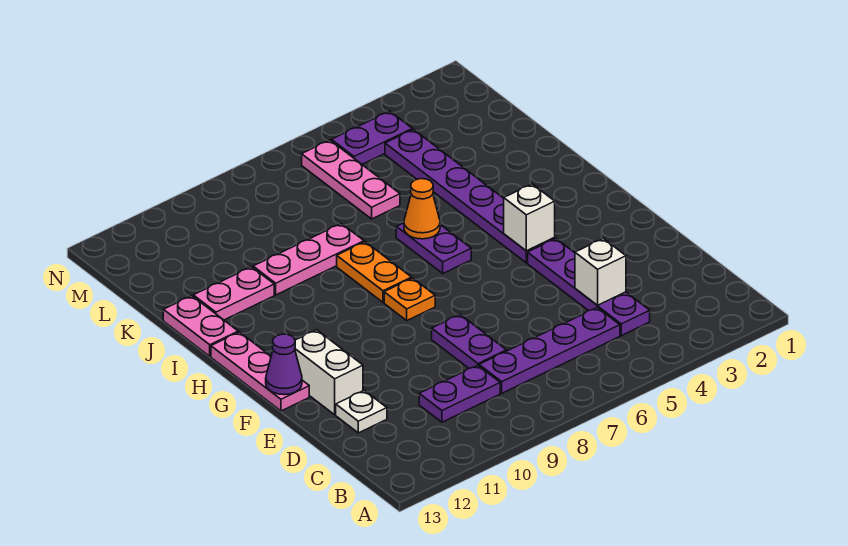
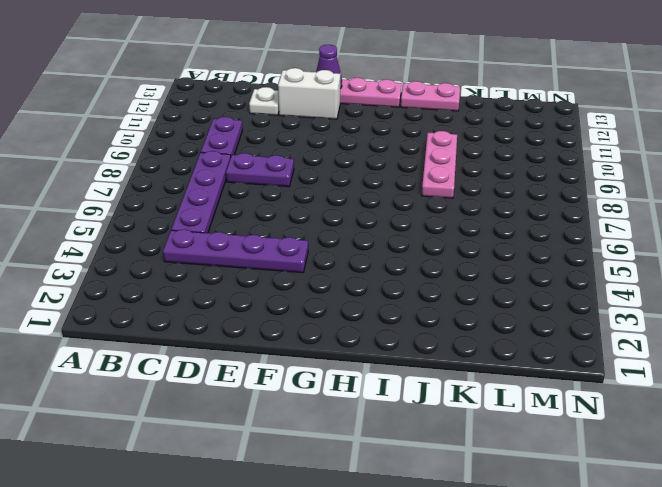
none -> purple 1x6 plate [385,130,555,263]
none -> orange 1x1 plate [384,278,435,320]
none -> purple 1x2 plate [396,223,471,273]

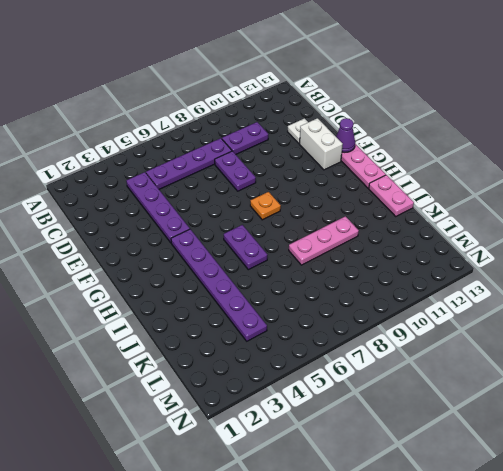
none -> orange 1x2 plate [337,242,411,302]
none -> pink 1x2 plate [193,267,274,320]
none -> pink 1x3 plate [302,140,400,219]

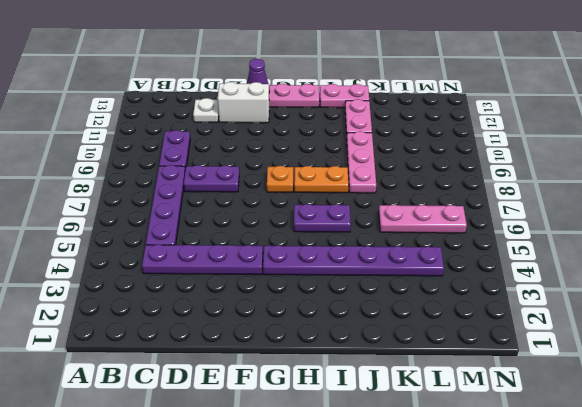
none -> purple 1x2 plate [331,111,412,164]
none -> white 1x1 brick [575,239,626,305]
none -> white 1x1 brick [504,184,555,251]

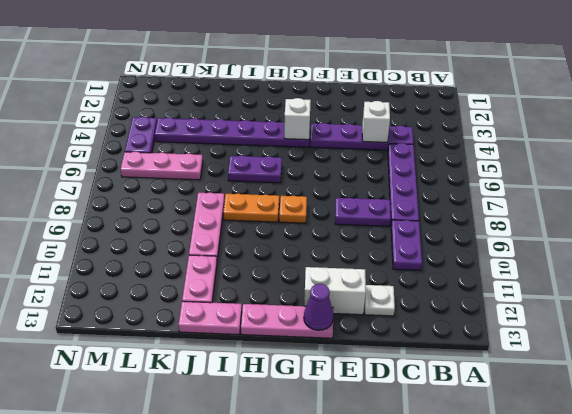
none -> orange 1x1 cone [404,179,440,239]

